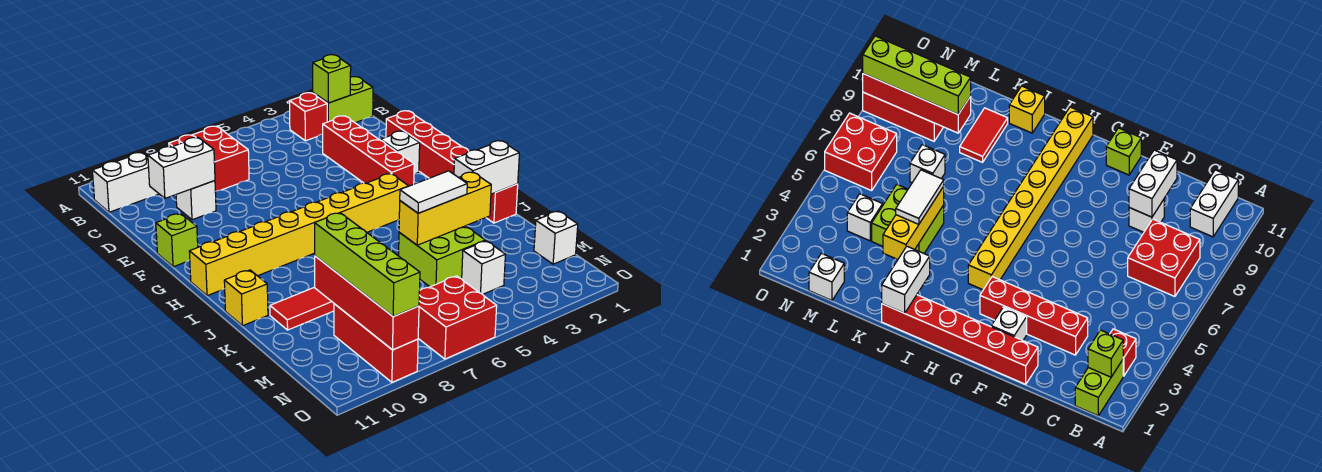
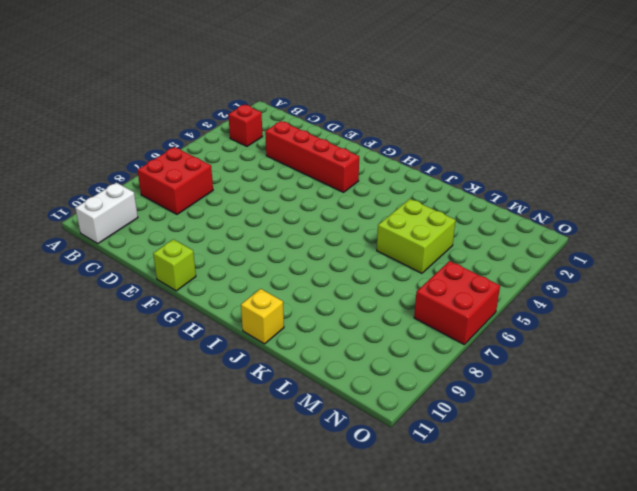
none -> lime 1x2 brick [313,77,373,123]
none -> white 1x1 brick [176,181,216,220]
none -> red 1x6 brick [386,111,518,223]

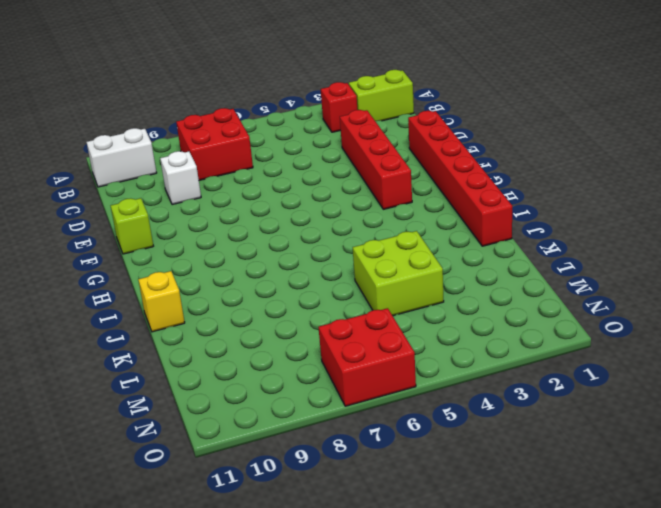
none -> white 1x1 brick [381,131,420,174]
none -> yellow 1x8 brick [189,174,408,296]
none -> red 1x2 tile [270,287,334,330]

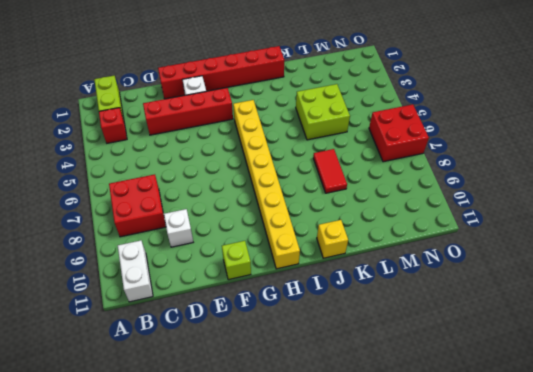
red 1x2 tile [313,149,347,193] -> red 1x2 tile moved to [270,287,334,330]
none -> white 1x1 brick [910,145,945,183]
none -> white 1x1 brick [534,211,578,264]
none -> white 1x1 brick [462,241,505,294]

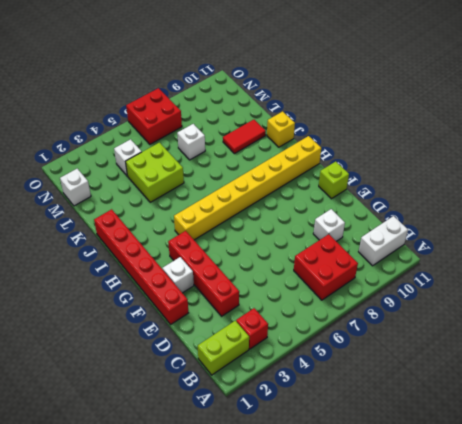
none -> red 1x3 brick [334,304,418,382]
none -> lime 1x1 brick [313,55,351,103]
none -> white 1x2 brick [148,138,215,198]

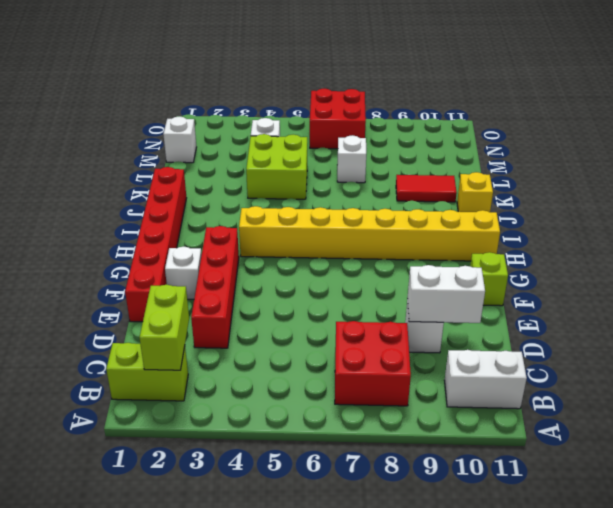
lime 1x2 brick [139,285,189,370] -> lime 1x1 brick [313,55,351,103]
none -> red 1x1 brick [290,93,327,141]
none -> red 1x3 brick [334,304,418,382]
none -> white 1x2 brick [454,141,519,194]

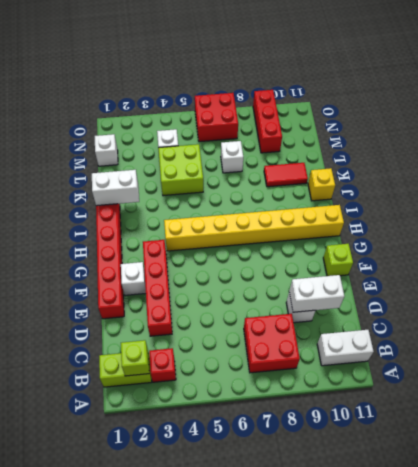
none -> yellow 1x3 brick [399,172,491,245]
none -> red 1x4 brick [315,256,419,350]
none -> white 1x2 tile [400,171,467,213]

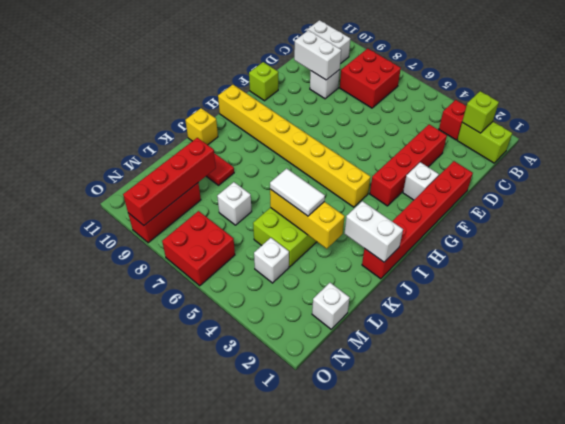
none -> lime 1x4 brick [315,213,420,317]

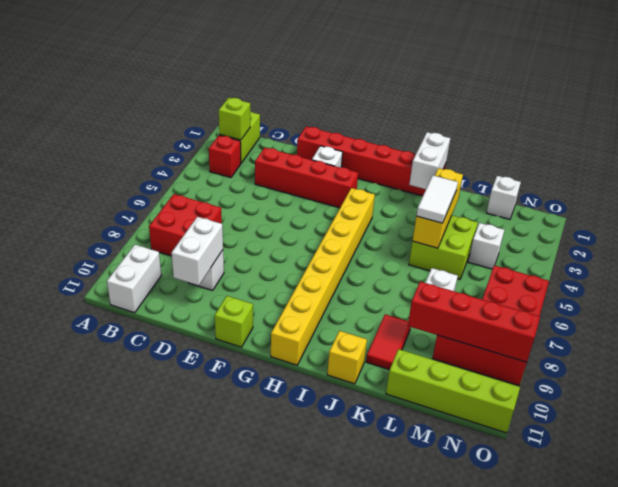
lime 1x4 brick [386,349,520,433] -> lime 1x4 brick moved to [315,213,420,317]

